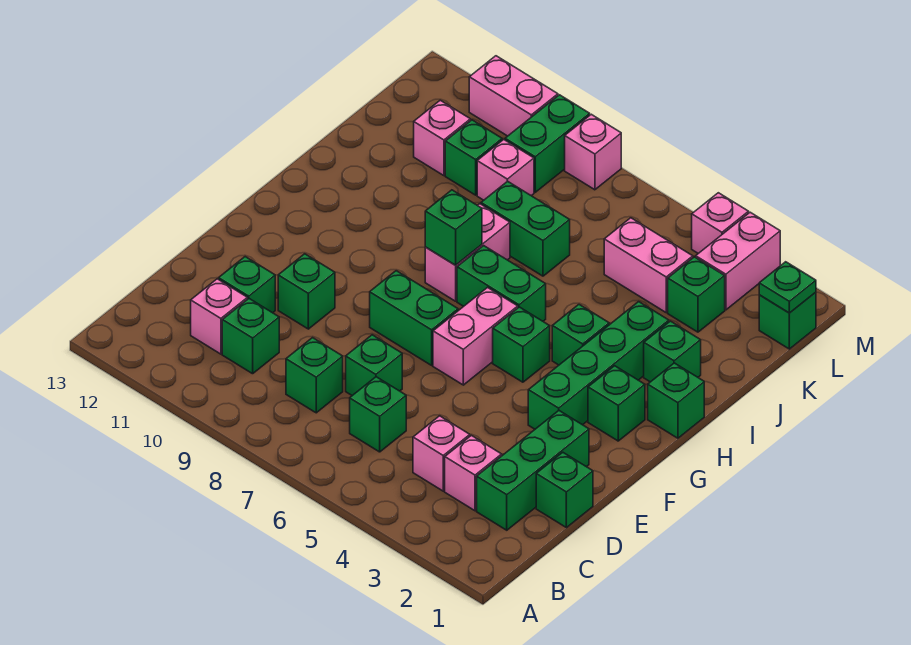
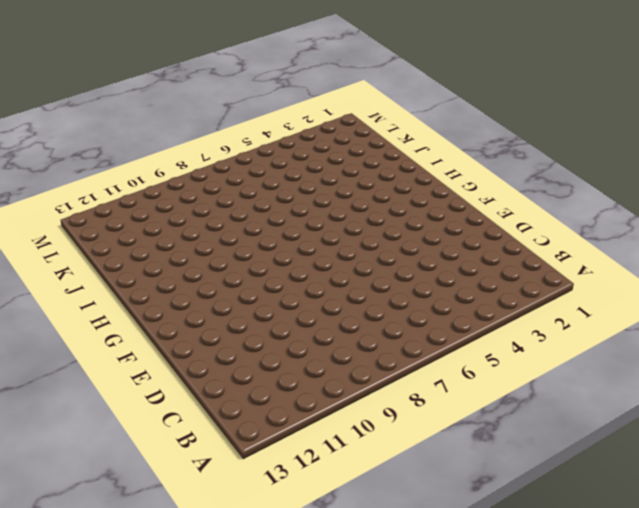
none -> green 1x3 brick [477,411,589,530]
none -> pink 1x1 brick [445,435,502,511]
none -> pink 1x1 brick [413,416,470,491]
none -> green 1x1 brick [350,377,406,452]

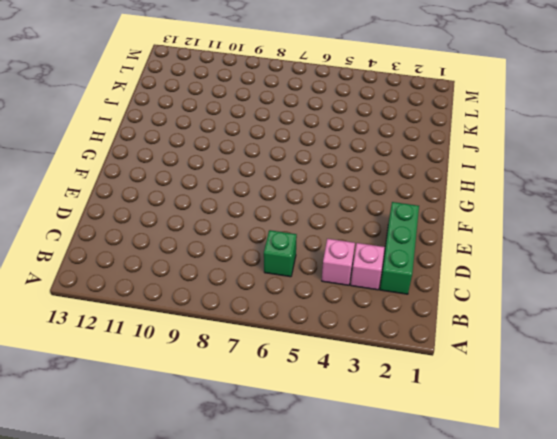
none -> green 1x1 brick [286,338,343,413]
none -> green 1x1 brick [222,299,279,374]
none -> pink 1x1 brick [191,279,247,354]
none -> green 1x1 brick [536,452,593,528]

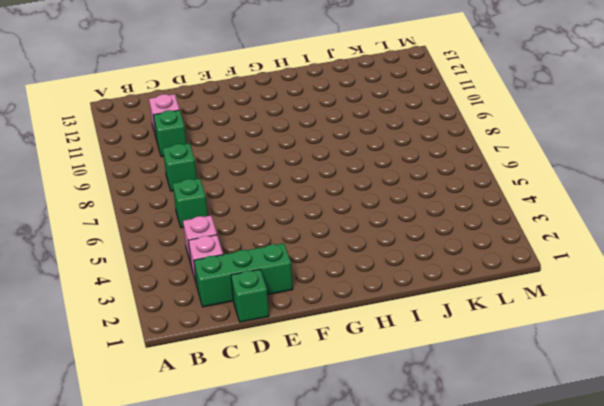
none -> green 1x1 brick [346,335,402,395]
none -> green 1x1 brick [219,257,275,313]
none -> green 1x1 brick [278,254,335,329]
none -> green 1x4 brick [528,302,669,429]

